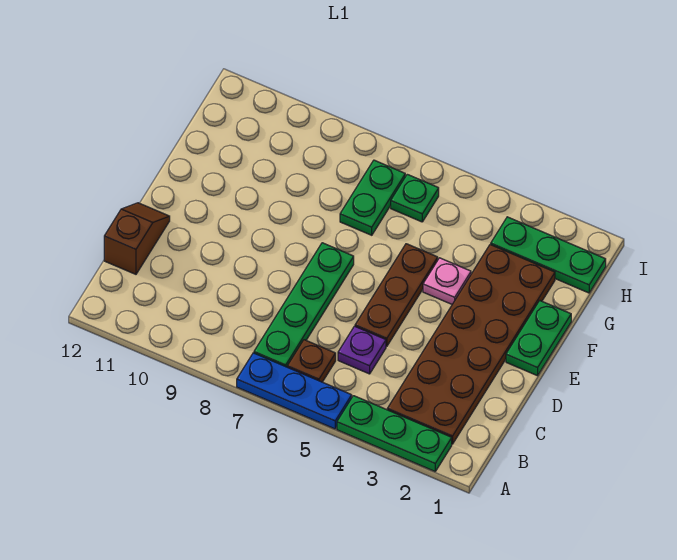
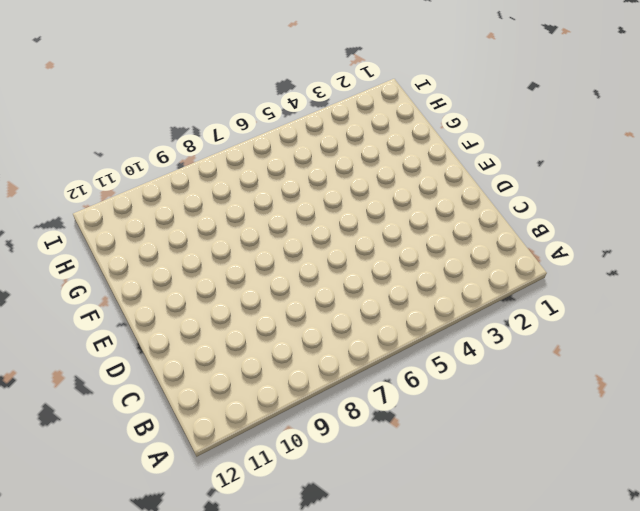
none -> green 1x3 plate [337,396,452,471]
none -> blue 1x3 plate [237,353,352,429]
none -> brown 2x6 plate [387,244,555,444]

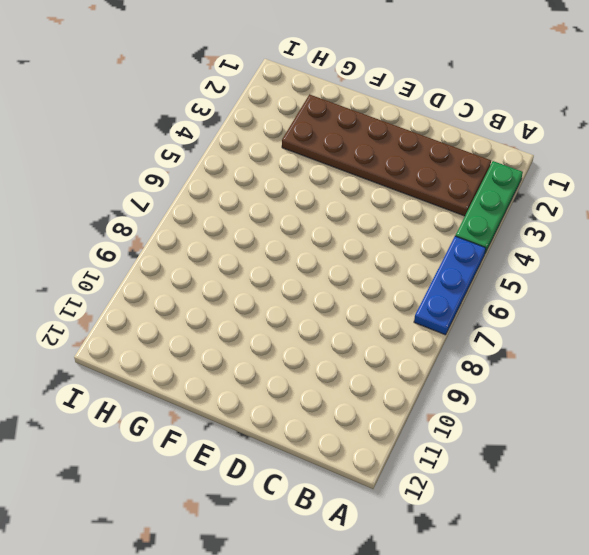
none -> brown 1x1 plate [287,340,336,382]
none -> green 1x4 plate [254,243,354,367]
none -> purple 1x1 plate [338,326,386,374]

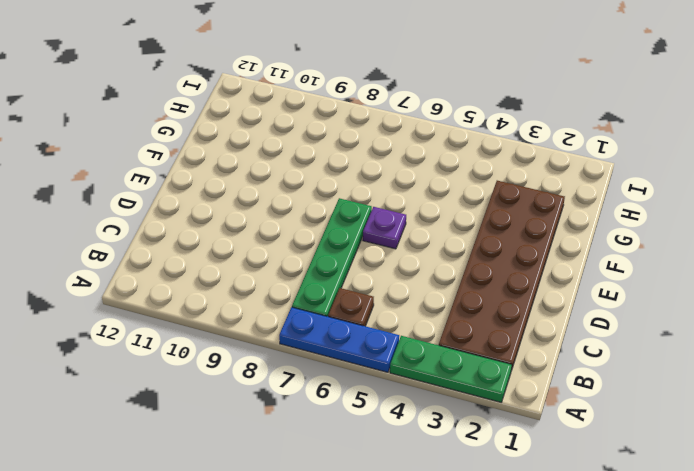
purple 1x1 plate [363,207,406,249] -> purple 1x1 plate moved to [338,326,386,374]
none -> brown 1x2 slope [104,203,170,274]
none -> brown 1x3 plate [355,244,438,346]
none -> green 1x2 plate [506,300,571,376]

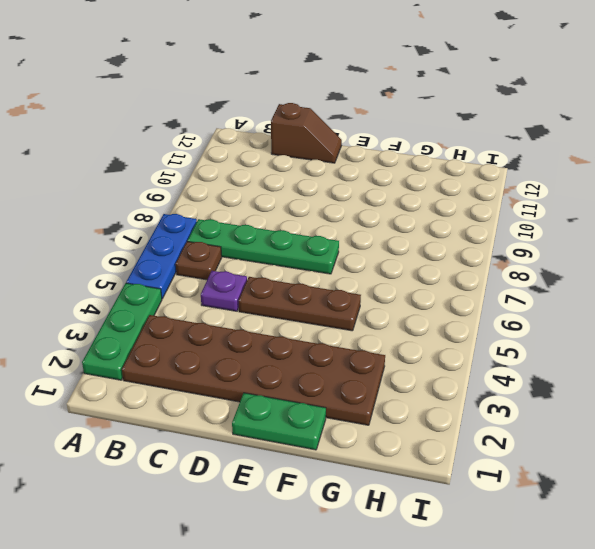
none -> pink 1x1 plate [423,258,471,304]
none -> green 1x2 plate [340,160,405,235]
none -> green 1x3 plate [491,217,606,293]

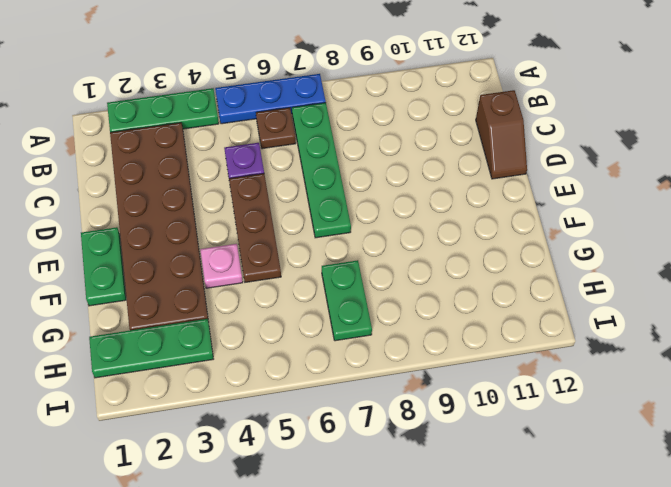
none -> green 1x1 plate [391,174,439,222]

